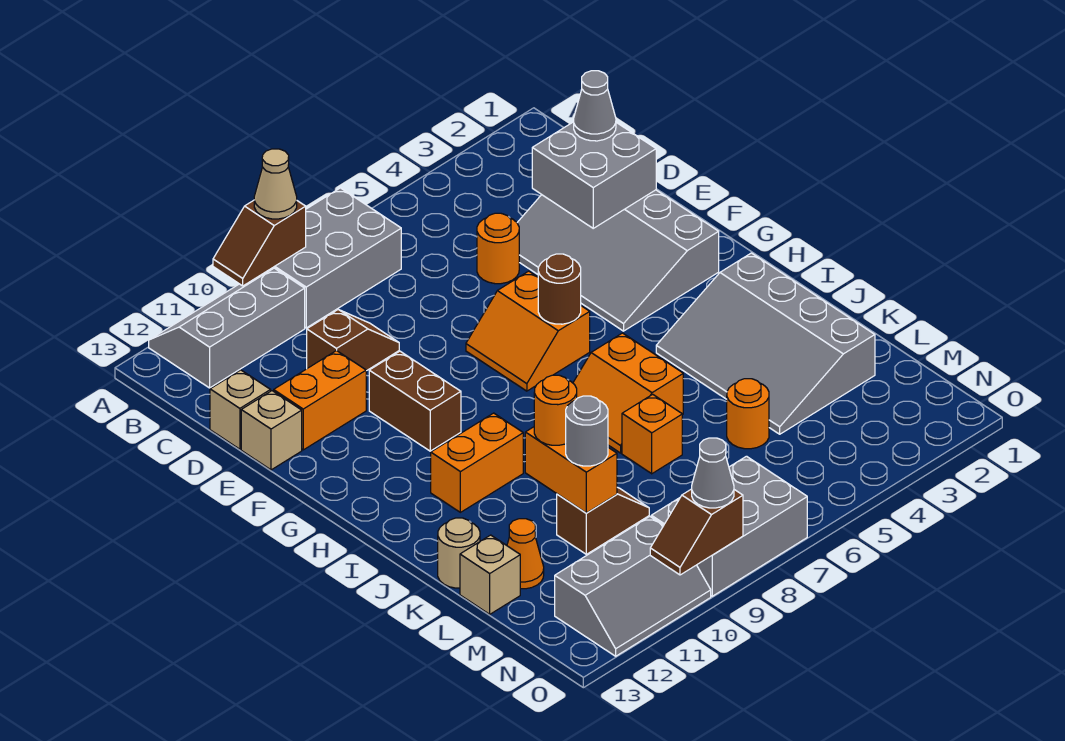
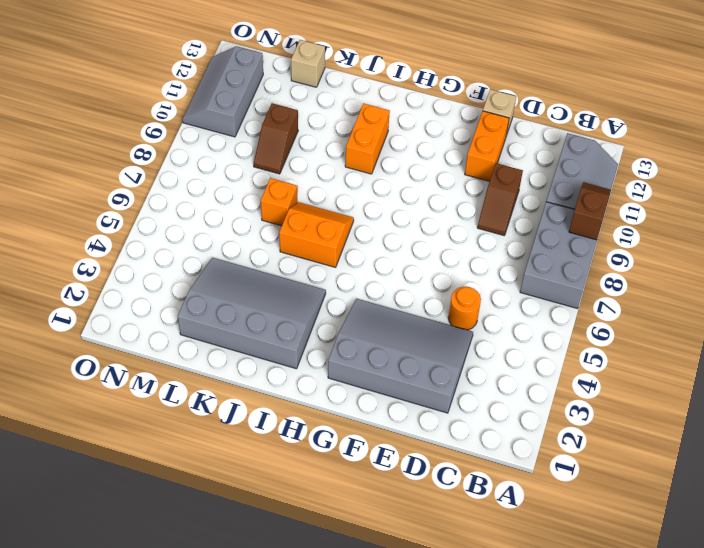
none -> tan 1x1 brick [210,370,271,449]
none -> orange 2x2 slope [466,271,590,391]
none -> brown 1x2 brick [369,351,461,451]
none -> tan 1x1 round brick [438,518,480,588]

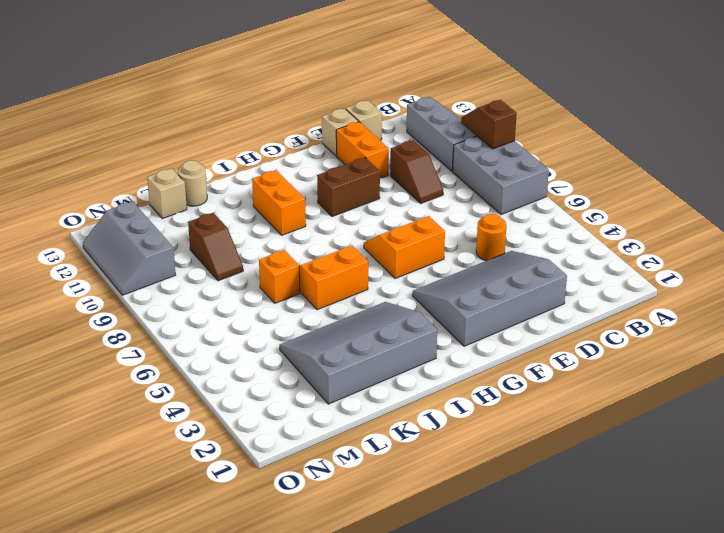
none -> orange 1x1 round brick [727,379,769,449]
none -> orange 1x1 cone [507,519,544,589]
none -> grey 2x3 brick [651,456,807,596]
none -> grey 2x2 brick [532,122,656,228]

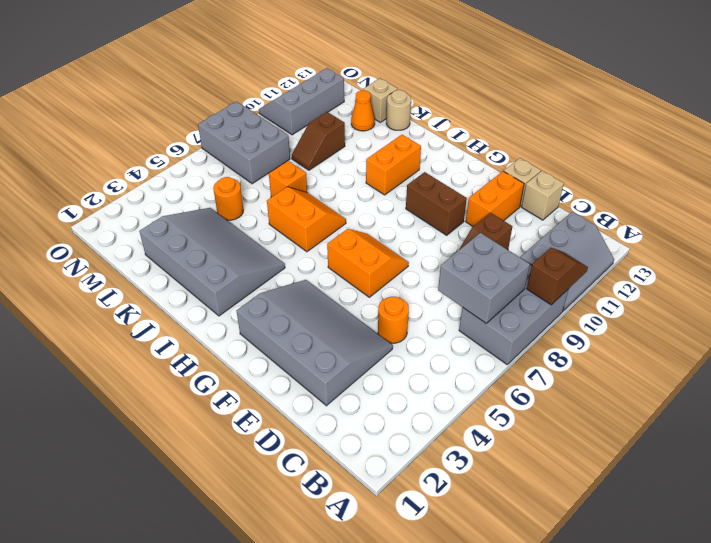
grey 2x2 brick [438,233,530,324] -> grey 2x2 brick moved to [532,122,656,228]
grey 2x3 brick [198,102,290,184] -> grey 2x3 brick turned to [651,456,807,596]
none -> brown 1x1 round brick [538,254,581,324]
none -> orange 1x2 brick [525,427,617,513]
none -> brown 1x2 slope [650,489,743,575]
none -> tan 1x1 cone [254,149,297,219]

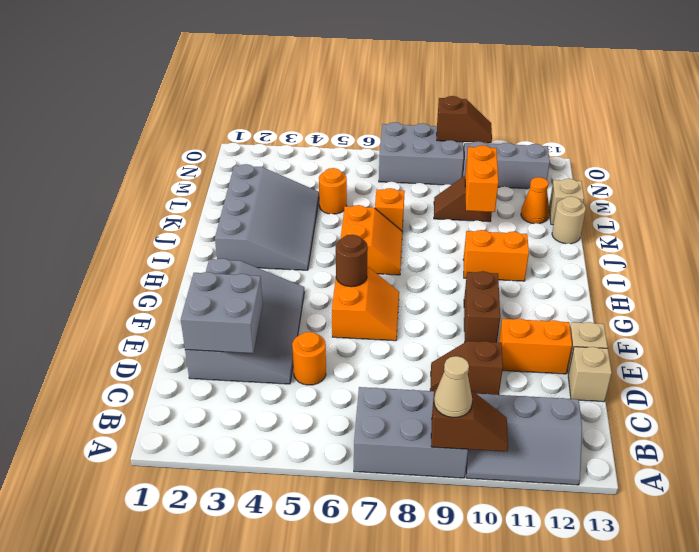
none -> grey 1x1 cone [574,71,616,141]
none -> orange 1x1 round brick [534,375,577,445]
none -> grey 1x1 round brick [566,396,608,466]
none -> grey 1x1 cone [692,438,734,508]

